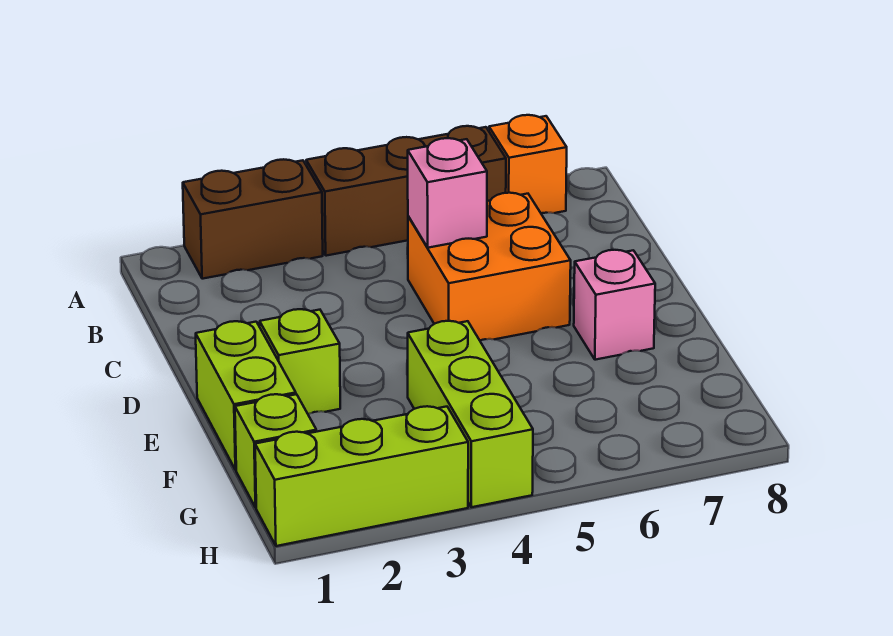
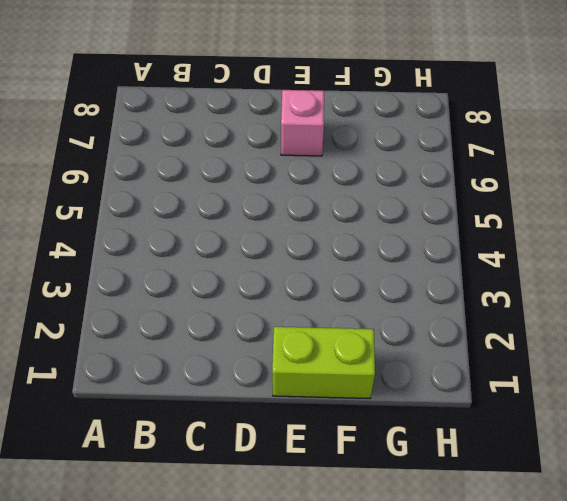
none -> brown 1x2 brick [183,159,323,279]
none -> brown 1x3 brick [306,126,506,256]

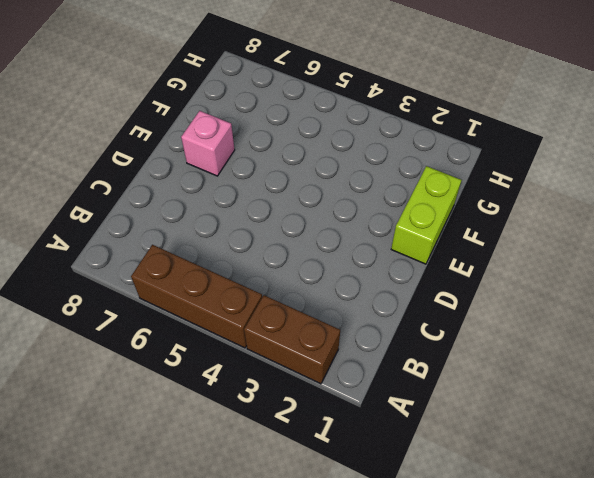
none -> orange 1x1 brick [489,115,567,213]
none -> orange 2x2 brick [408,193,571,340]

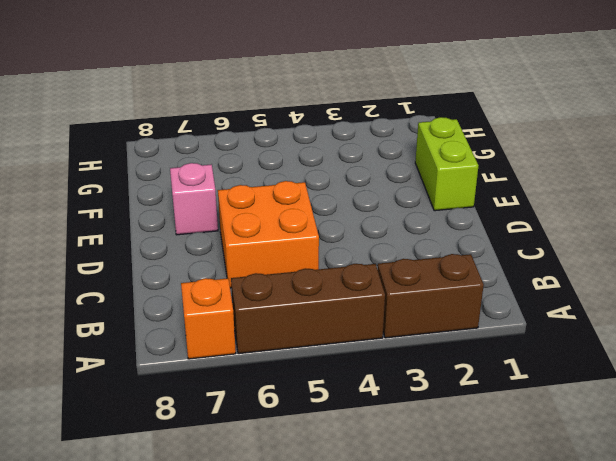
none -> lime 1x1 brick [259,309,340,414]
none -> lime 1x3 brick [408,321,533,507]

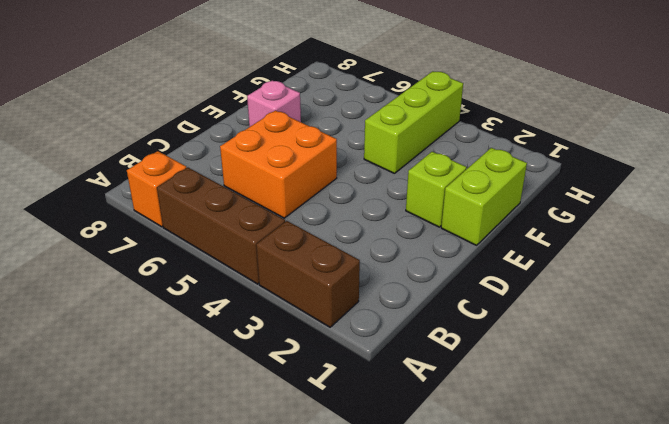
none -> lime 1x1 brick [235,394,316,508]
none -> lime 1x3 brick [255,406,468,546]

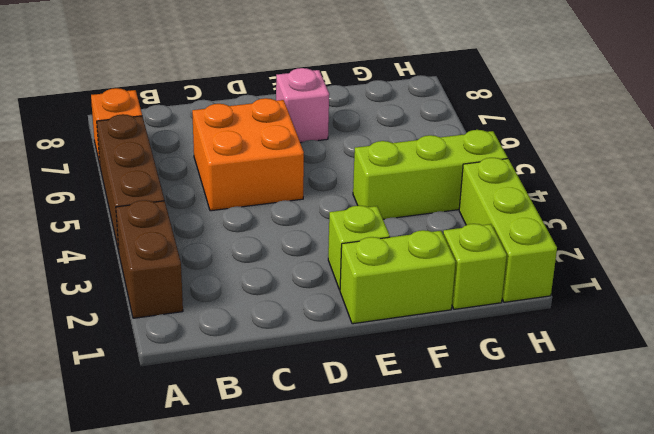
none -> pink 1x1 brick [408,138,487,248]

